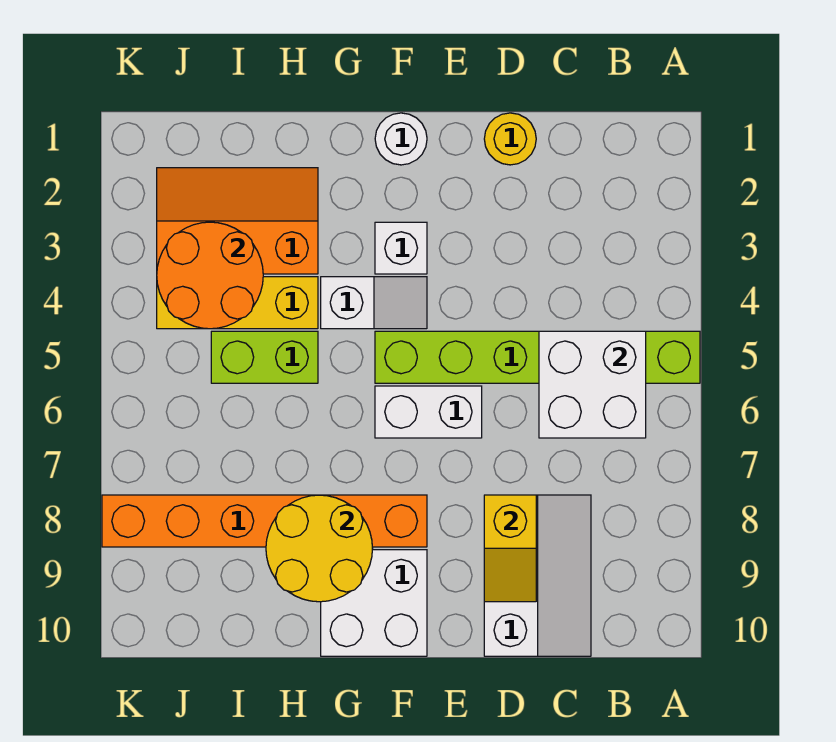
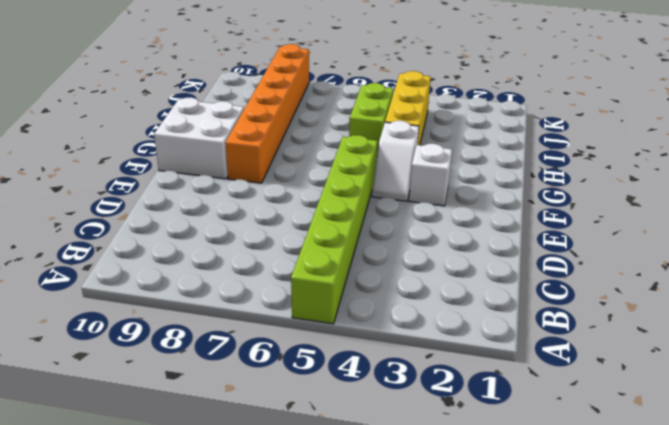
none -> white 2x3 slope [484,495,591,656]
none -> yellow 1x1 round brick [484,113,536,165]
none -> white 1x2 brick [375,386,482,438]

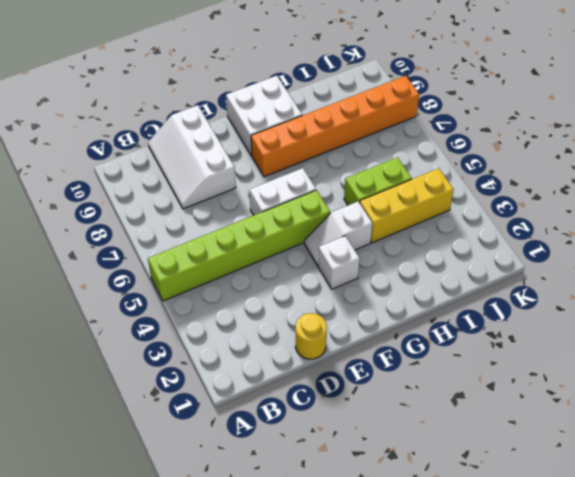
none -> white 1x1 round brick [375,113,427,165]
none -> orange 2x3 slope [157,168,318,274]
none -> white 2x2 brick [539,331,646,438]

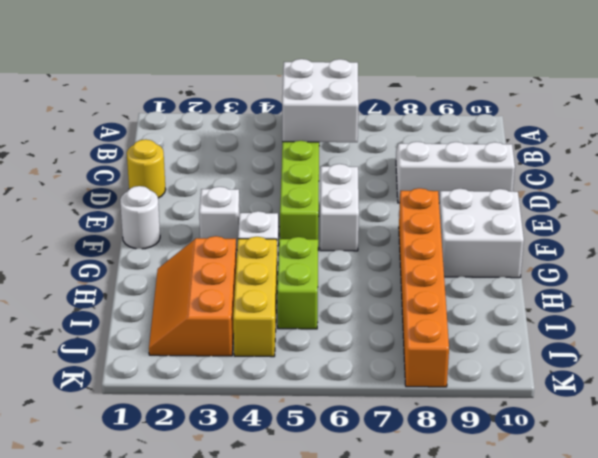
none -> yellow 1x2 slope [484,495,536,602]
none -> yellow 2x2 round brick [266,495,373,602]
none -> orange 2x2 round brick [157,222,263,329]

